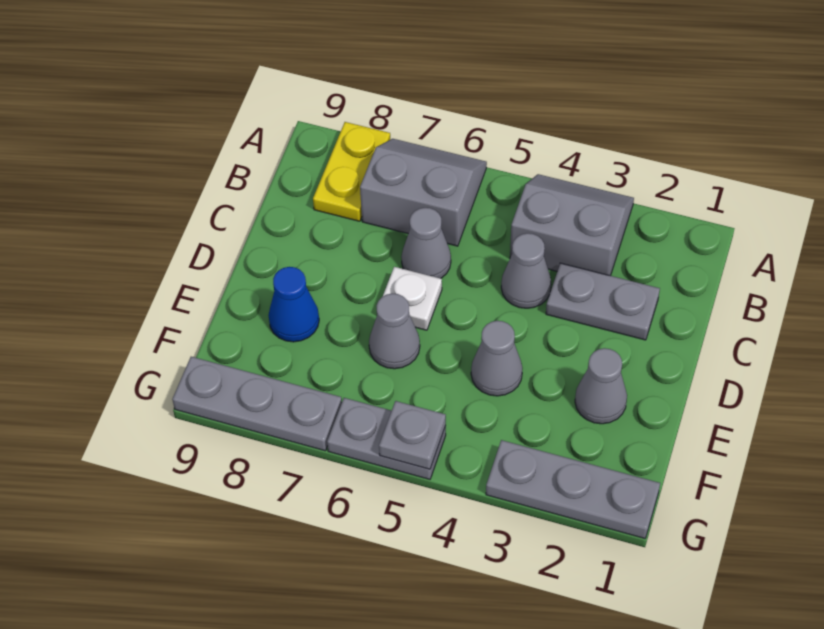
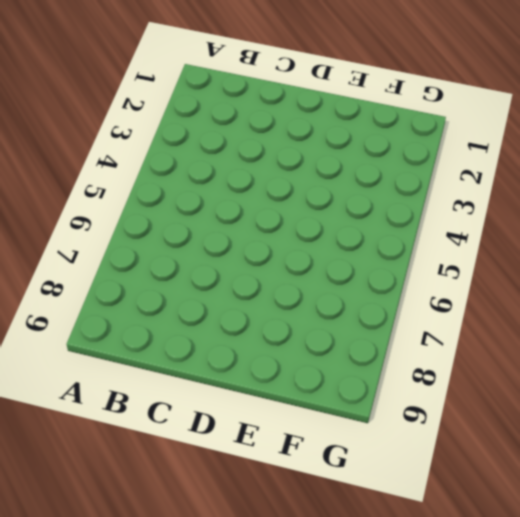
none -> grey 2x2 slope [510,174,634,276]
none -> grey 2x2 slope [360,139,487,246]
none -> yellow 1x2 plate [313,122,390,221]

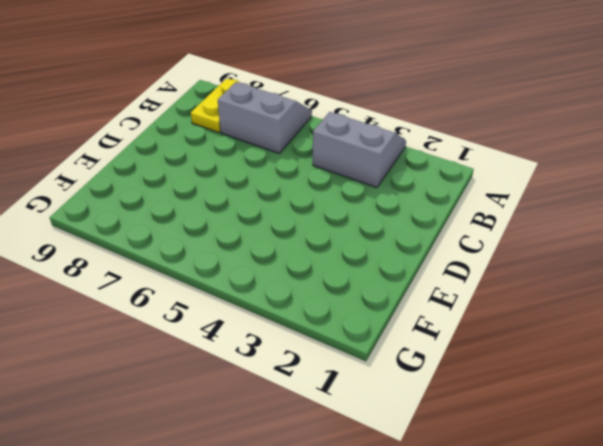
none -> grey 1x2 plate [546,263,660,340]
none -> grey 1x1 cone [501,233,551,308]
none -> grey 1x1 cone [401,208,451,279]

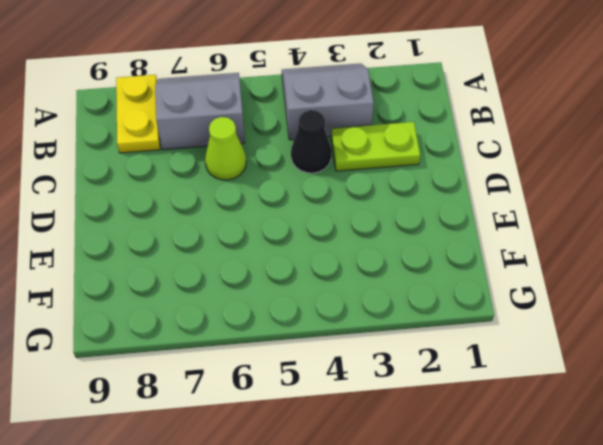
lime 1x2 plate [331,122,420,171] -> grey 1x2 plate [546,263,660,340]
black 1x1 cone [291,110,332,173] -> grey 1x1 cone [501,233,551,308]
lime 1x1 cone [205,117,246,180] -> grey 1x1 cone [401,208,451,279]
none -> white 1x1 plate [383,267,442,330]
none -> grey 1x1 cone [575,348,627,424]
none -> grey 1x1 cone [471,321,522,396]

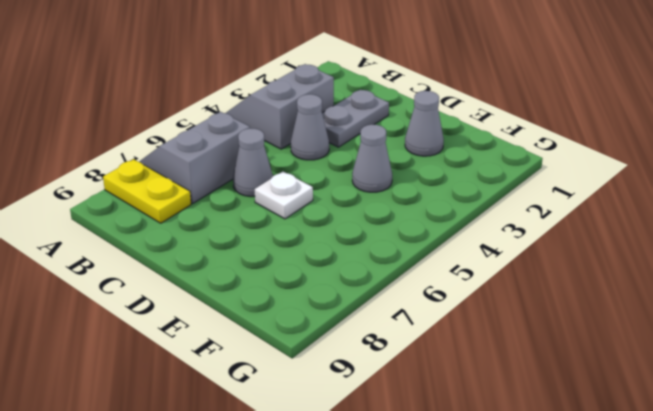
none -> grey 1x1 cone [369,293,420,369]
none -> blue 1x1 cone [268,267,319,342]
none -> grey 1x3 plate [486,440,660,538]

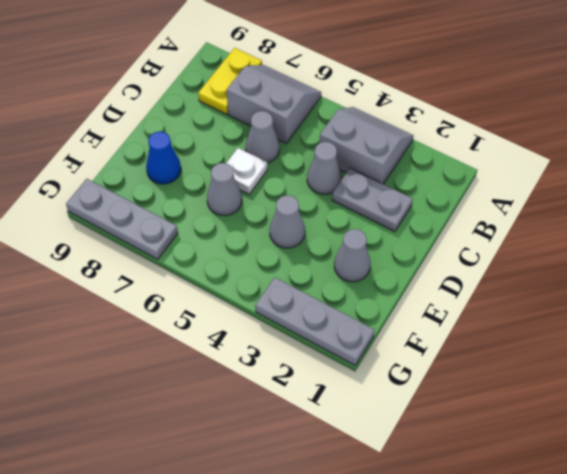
none -> grey 1x2 plate [327,398,446,479]
none -> grey 1x1 plate [379,401,446,469]

